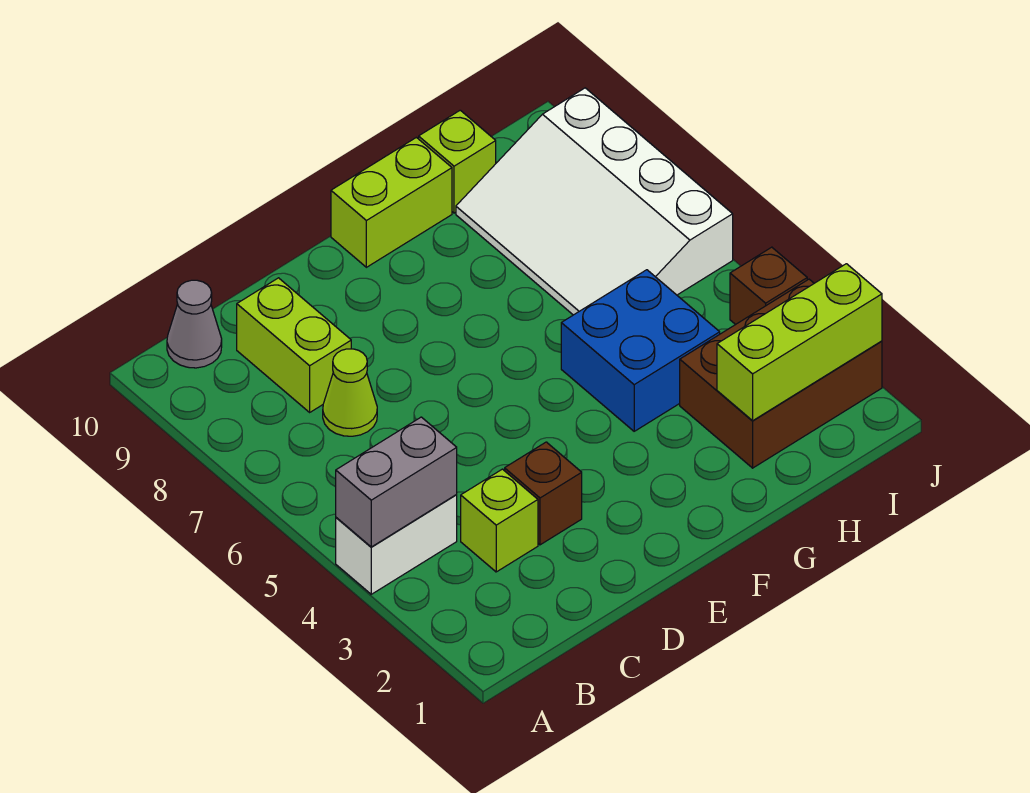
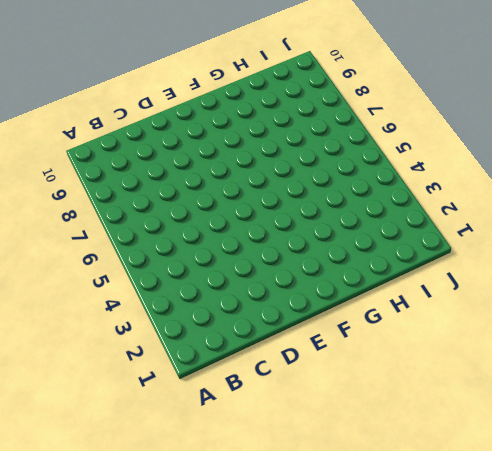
none -> white 1x2 brick [336,494,457,594]
none -> grey 1x1 cone [167,280,222,368]
none -> lime 1x1 brick [461,469,538,572]

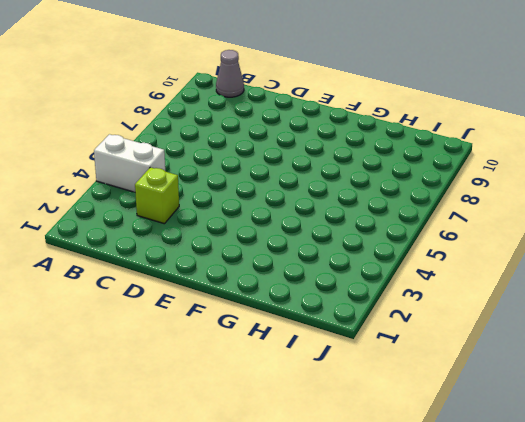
none -> lime 1x1 cone [323,349,377,436]
none -> lime 1x2 brick [237,278,351,412]
none -> brown 1x1 brick [505,442,582,545]

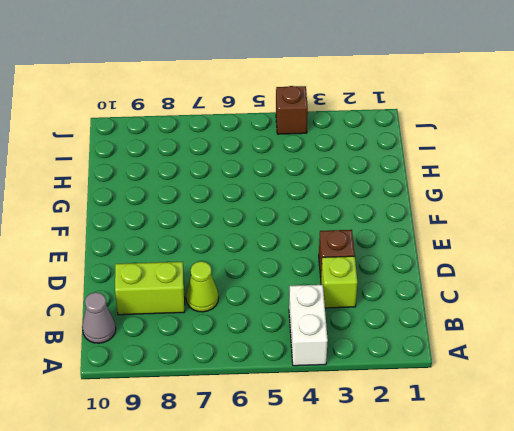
none -> lime 1x2 brick [331,137,452,267]
none -> blue 2x2 brick [561,270,720,431]
none -> brown 2x3 brick [680,279,882,468]

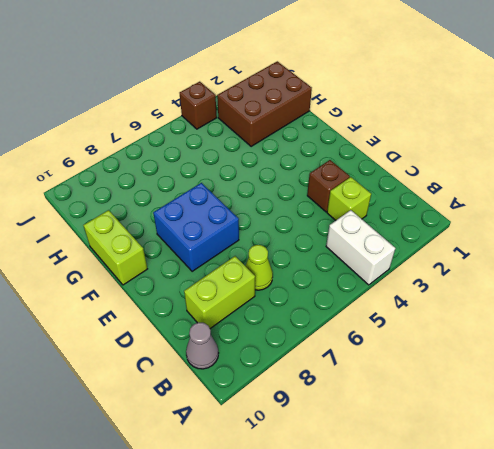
blue 2x2 brick [153,183,239,272] -> blue 2x2 brick moved to [561,270,720,431]
brown 2x3 brick [217,61,312,147] -> brown 2x3 brick turned to [680,279,882,468]
none -> white 3x4 slope [456,88,733,315]
none -> lime 1x1 brick [419,110,496,213]
none -> grey 1x2 brick [336,417,457,547]

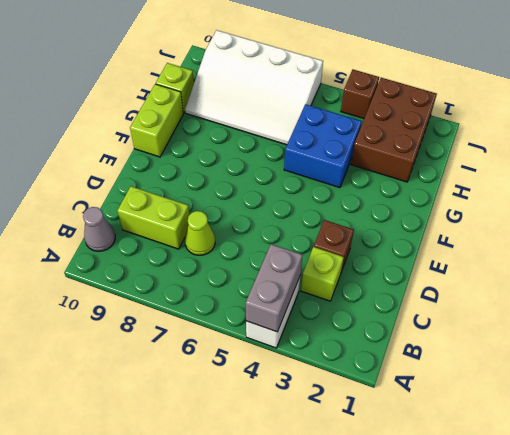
none -> lime 1x3 brick [717,264,882,421]

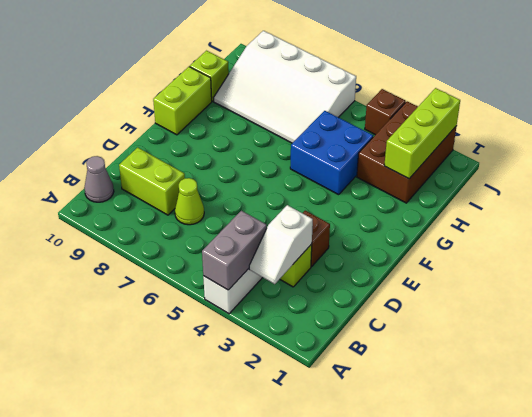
white 1x2 slope [249,205,313,284] -> none

